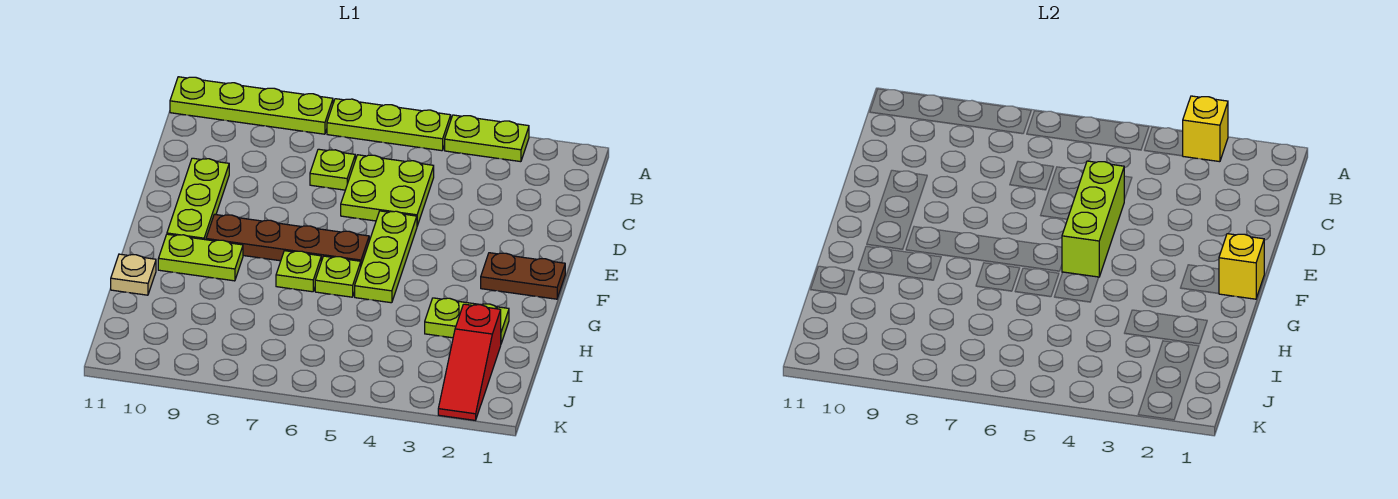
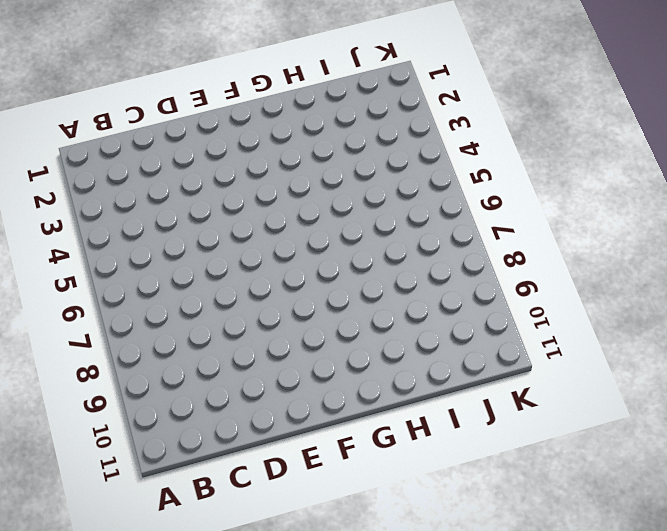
none -> lime 1x2 plate [445,115,529,162]
none -> lime 1x3 plate [327,99,451,151]
none -> lime 1x4 plate [170,77,333,134]

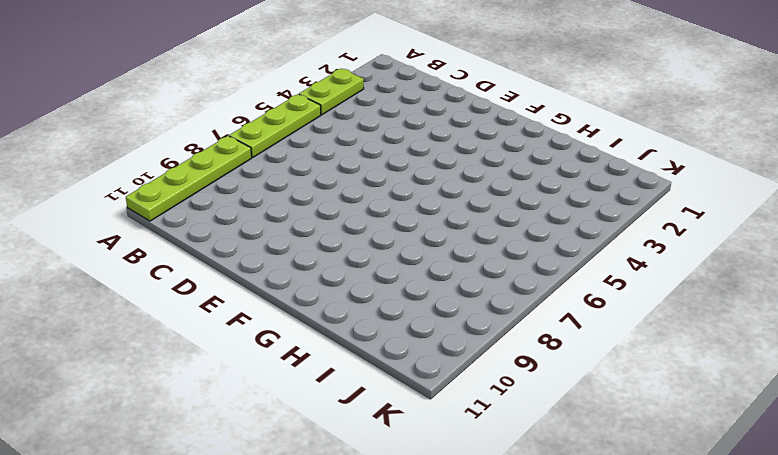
none -> lime 2x2 plate [341,155,434,226]
none -> lime 1x1 plate [310,149,355,190]
none -> lime 1x3 plate [167,158,229,240]

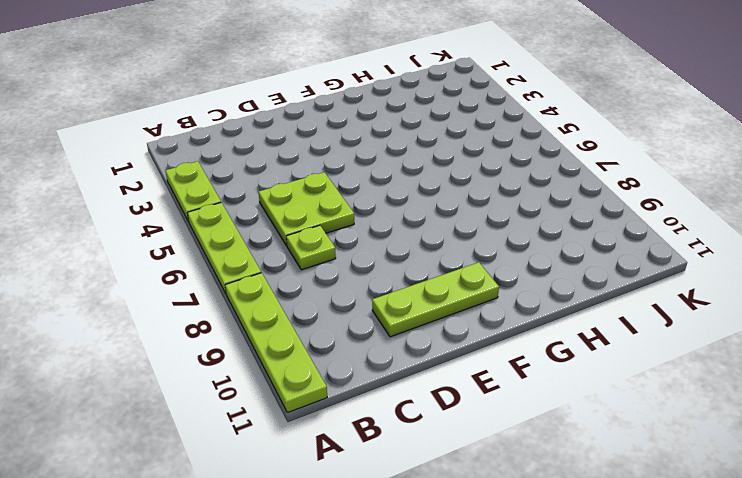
none -> lime 1x3 plate [355,211,417,303]
none -> brown 1x2 plate [481,253,565,299]
none -> brown 1x4 plate [206,214,369,265]

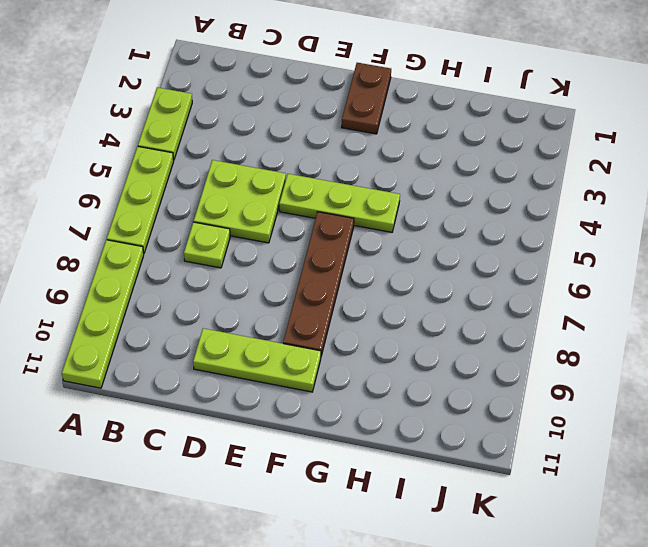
none -> lime 1x1 plate [315,256,361,297]
none -> lime 1x1 plate [276,251,321,292]
none -> lime 1x2 plate [158,234,243,281]

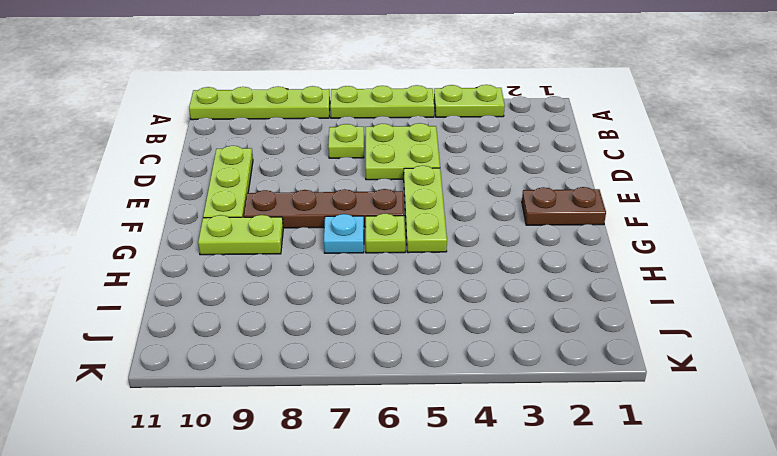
cyan 1x1 plate [324,214,364,253] -> lime 1x1 plate [276,251,321,292]
none -> lime 1x2 plate [425,298,509,343]
none -> tan 1x1 plate [111,254,156,295]
none -> red 1x3 slope [438,304,501,420]

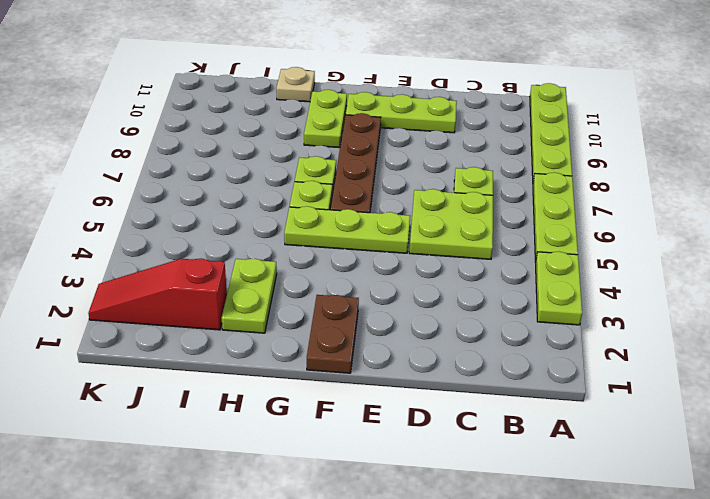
none -> yellow 1x1 brick [1183,96,1228,162]
none -> lime 1x3 brick [1062,161,1124,277]
none -> yellow 1x1 brick [1219,234,1264,299]

